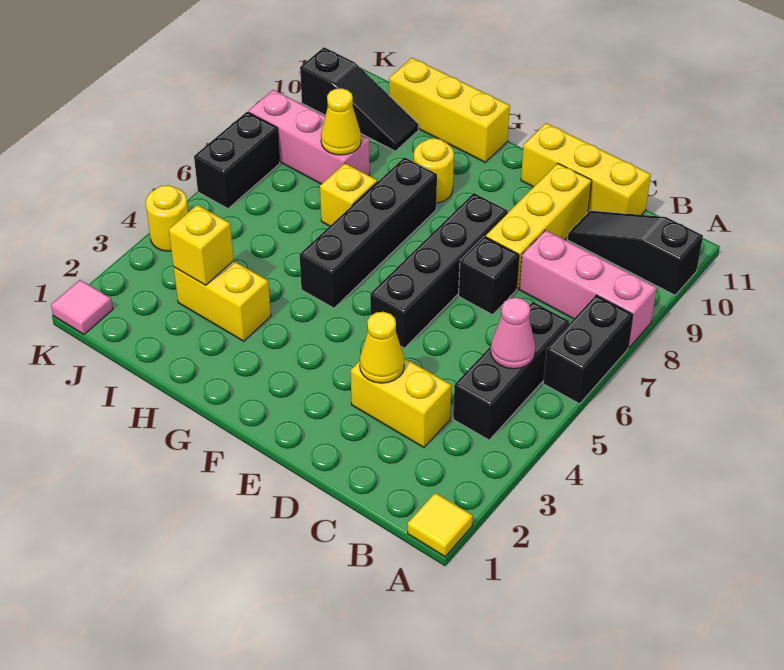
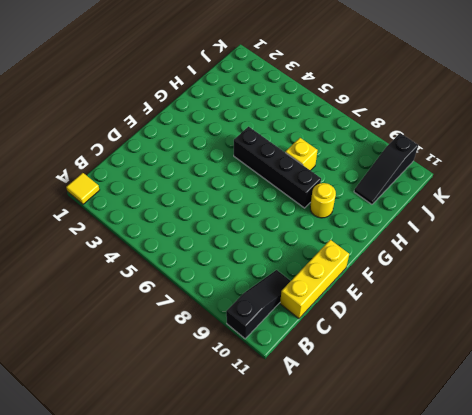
none -> black 1x2 brick [543,295,633,404]
none -> pink 1x3 brick [519,230,657,348]
none -> black 1x3 brick [453,302,569,440]

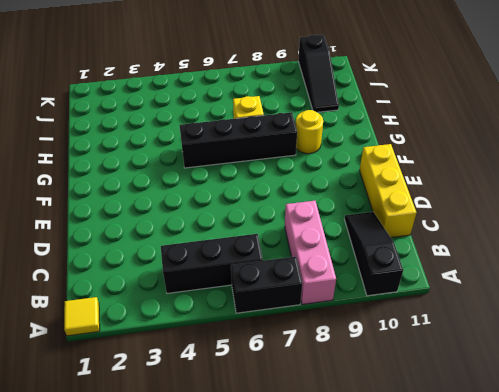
none -> yellow 1x2 brick [351,358,451,447]
none -> black 1x1 brick [459,236,519,315]
none -> yellow 1x3 brick [485,163,592,289]

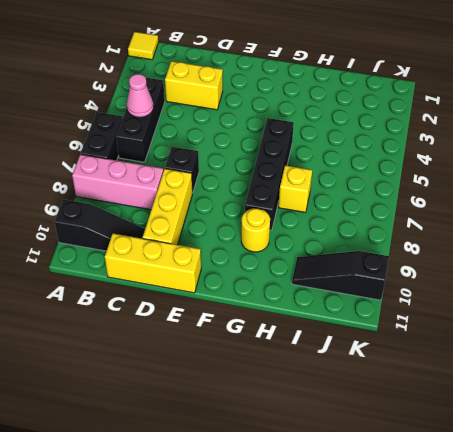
none -> black 1x4 brick [370,193,508,348]
none -> yellow 1x3 brick [389,58,510,162]
none -> yellow 1x2 brick [174,261,271,341]

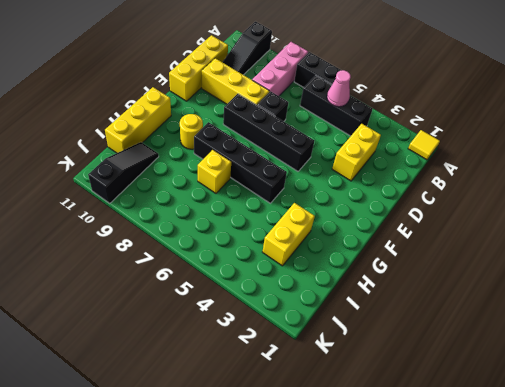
none -> pink 1x3 brick [248,90,370,184]
none -> pink 1x1 tile [51,280,113,334]
none -> yellow 1x1 round brick [146,185,188,251]

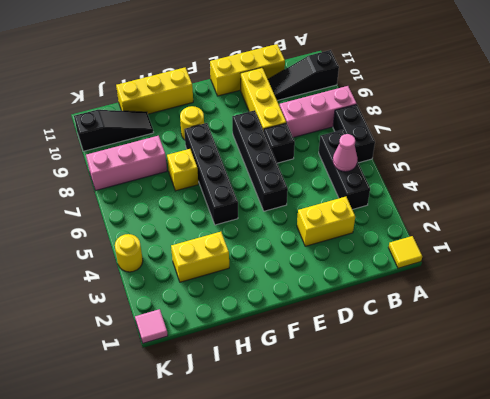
none -> black 1x2 brick [194,112,280,209]
none -> yellow 1x1 cone [360,312,404,383]
none -> yellow 1x1 brick [169,205,234,285]

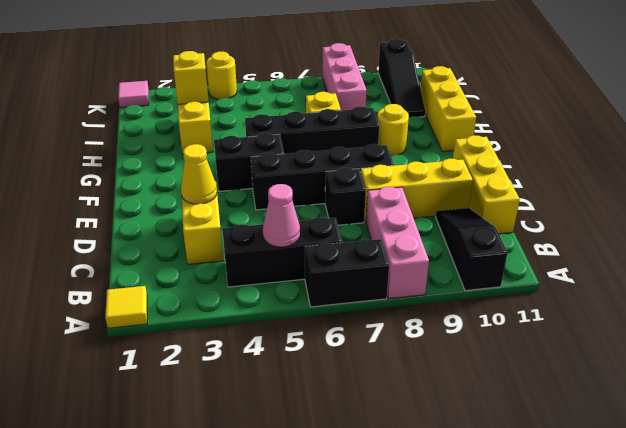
black 1x2 brick [214,133,284,191] -> black 1x2 brick moved to [194,112,280,209]
none -> yellow 1x1 cone [321,88,361,155]

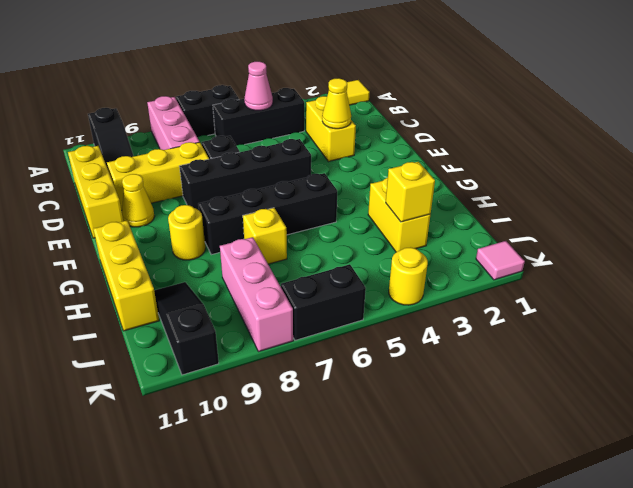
yellow 1x1 cone [122,174,155,227] -> yellow 1x1 cone moved to [321,88,361,155]

